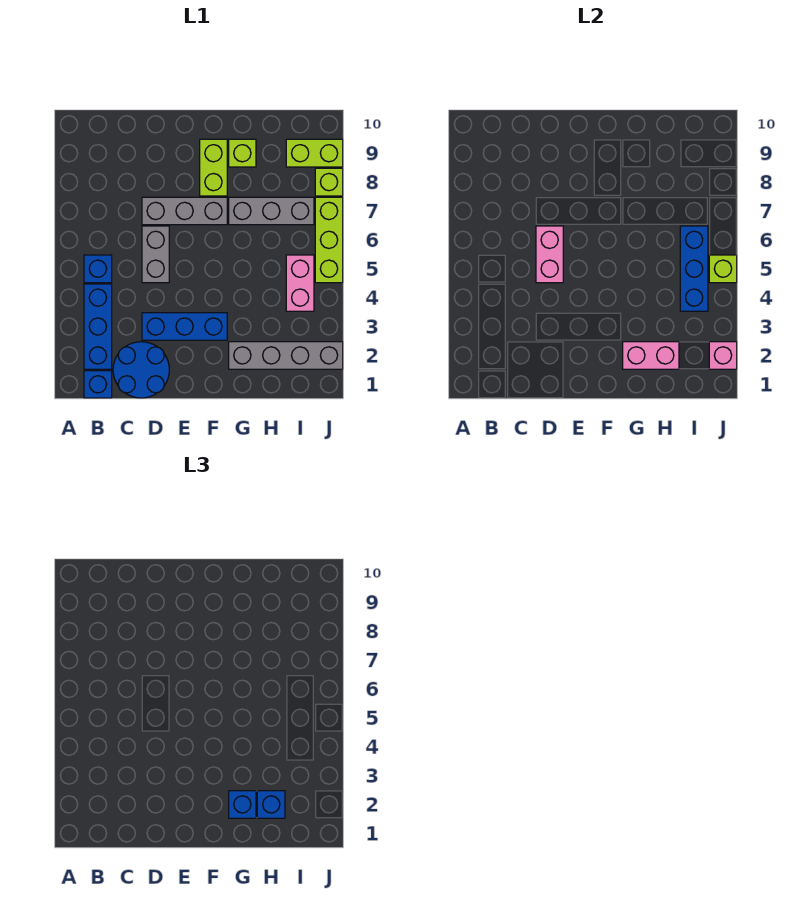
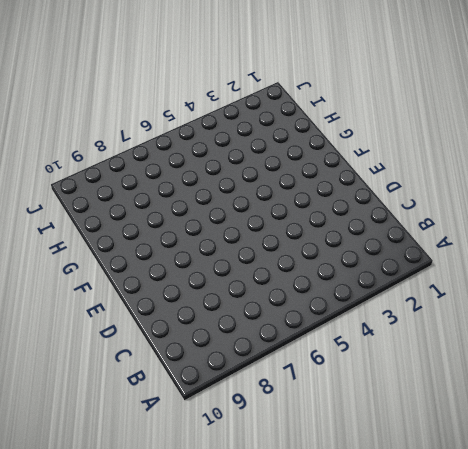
none -> blue 1x1 brick [84,371,112,398]
none -> blue 1x3 brick [84,284,112,369]
none -> blue 1x1 brick [84,255,112,283]

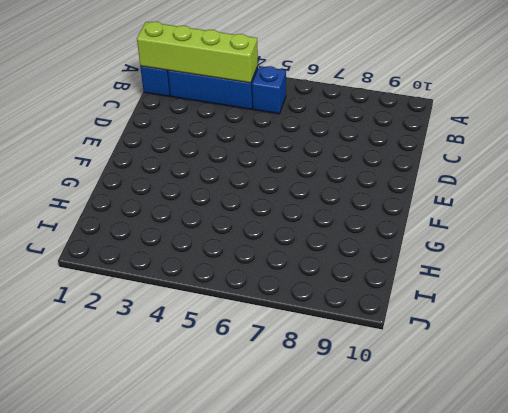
lime 1x4 brick [137,22,258,83] -> none
none -> blue 2x2 round brick [113,342,169,398]
none -> blue 1x3 brick [142,313,227,340]
none -> grey 1x2 brick [142,226,169,283]

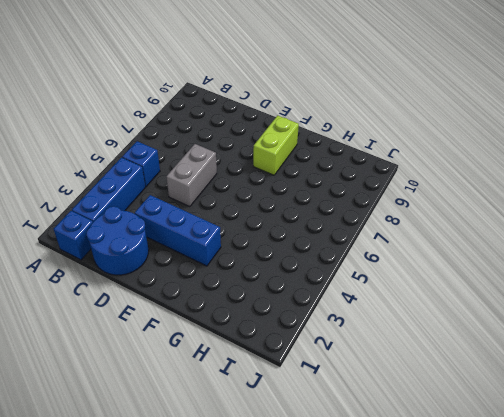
none -> grey 1x3 brick [142,197,227,225]
none -> grey 1x4 brick [229,342,343,369]
none -> grey 1x3 brick [229,197,314,225]

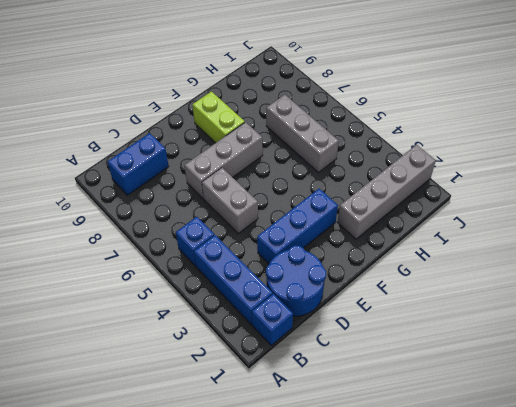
blue 1x2 brick [107,133,169,195] -> none
grey 1x3 brick [266,95,339,172] -> grey 1x3 brick turned to [229,197,314,225]
none -> lime 1x1 brick [229,139,256,167]
none -> pink 1x2 brick [286,255,314,311]
none -> lime 1x2 brick [286,139,343,167]

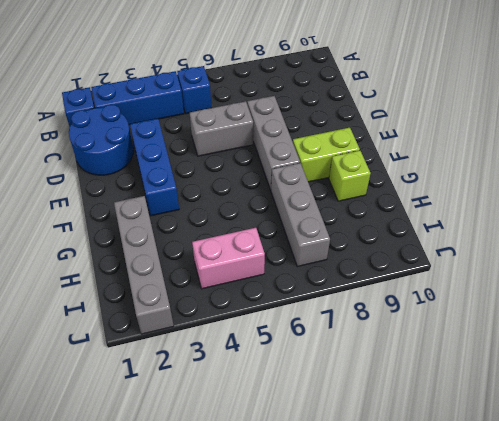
none -> lime 1x2 brick [286,139,343,167]
none -> lime 1x3 brick [315,197,343,283]
none -> lime 1x1 brick [315,168,343,196]

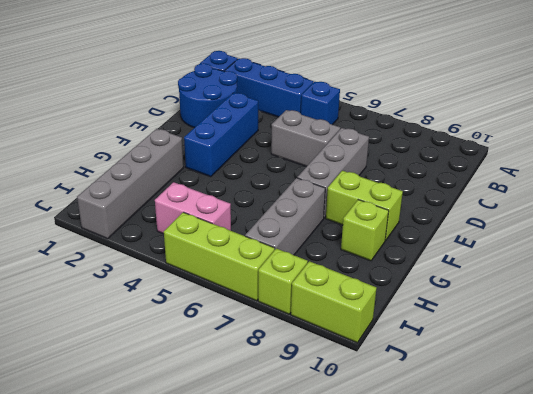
lime 1x2 brick [291,261,377,343] -> lime 1x2 brick turned to [286,139,343,167]
none -> pink 1x2 brick [536,226,563,283]
none -> pink 1x2 brick [623,342,679,369]
none -> blue 1x3 brick [680,226,708,311]

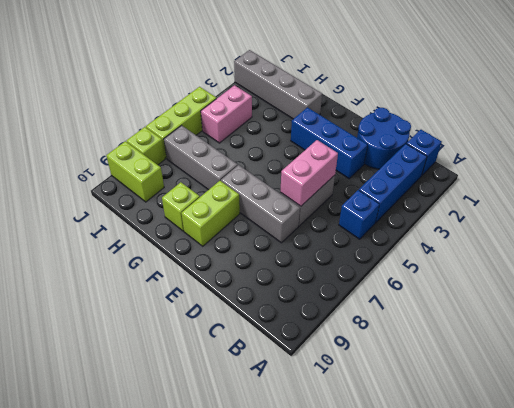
none -> pink 1x2 brick [623,342,679,369]
none -> blue 1x3 brick [680,226,708,311]
none -> pink 1x1 brick [709,342,737,369]

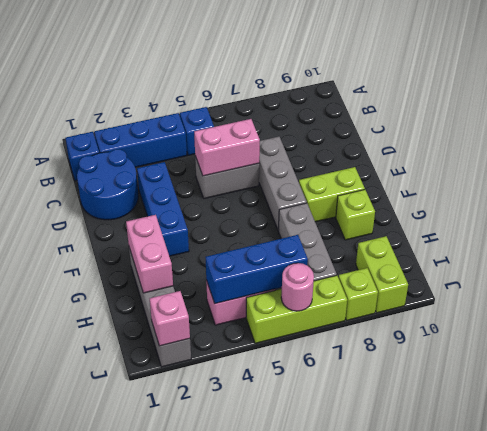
pink 1x1 round brick [281,263,314,311] -> none
none -> lime 1x1 brick [709,255,737,283]
none -> blue 1x1 brick [229,791,256,818]
none -> blue 1x1 brick [257,791,285,818]

